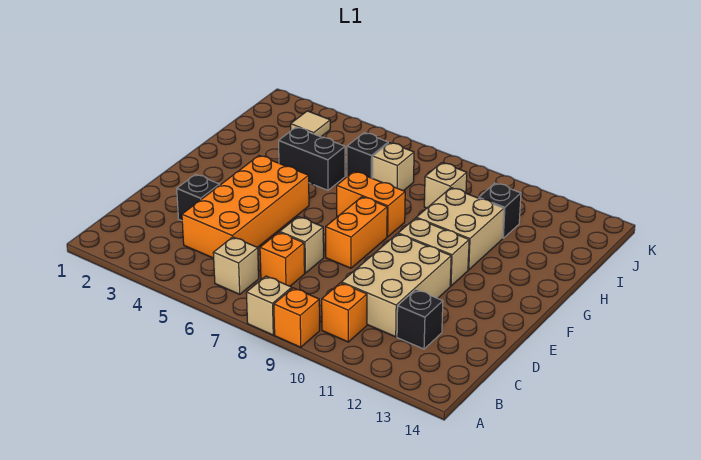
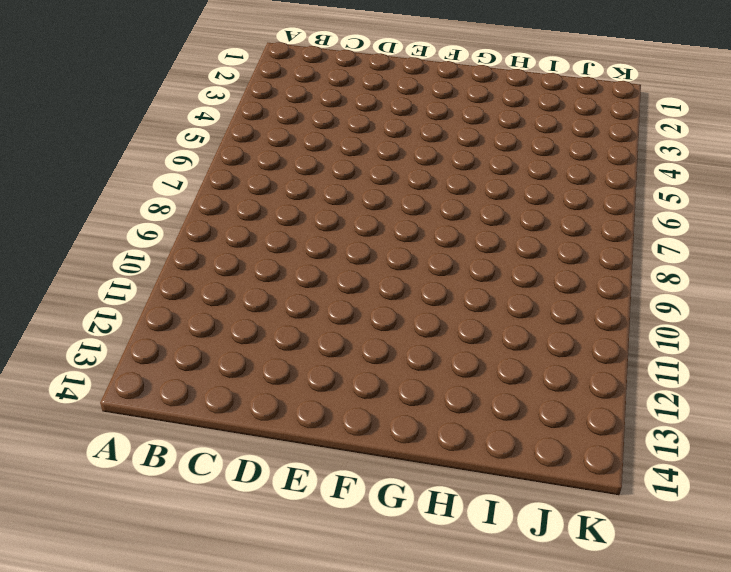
none -> tan 1x1 brick [246,276,292,335]
none -> orange 1x1 brick [274,288,320,347]
none -> tan 1x1 brick [213,237,259,294]

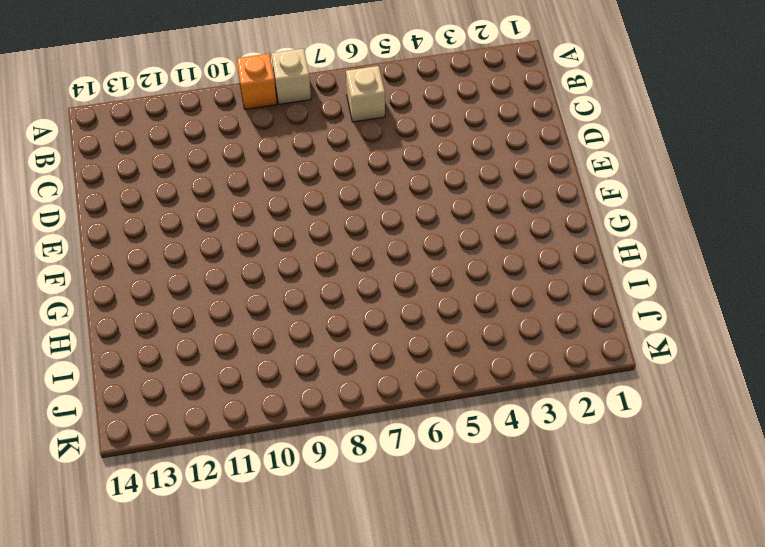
none -> orange 1x1 brick [322,283,367,342]
none -> orange 2x4 brick [182,156,309,258]
none -> orange 1x1 brick [260,232,305,286]

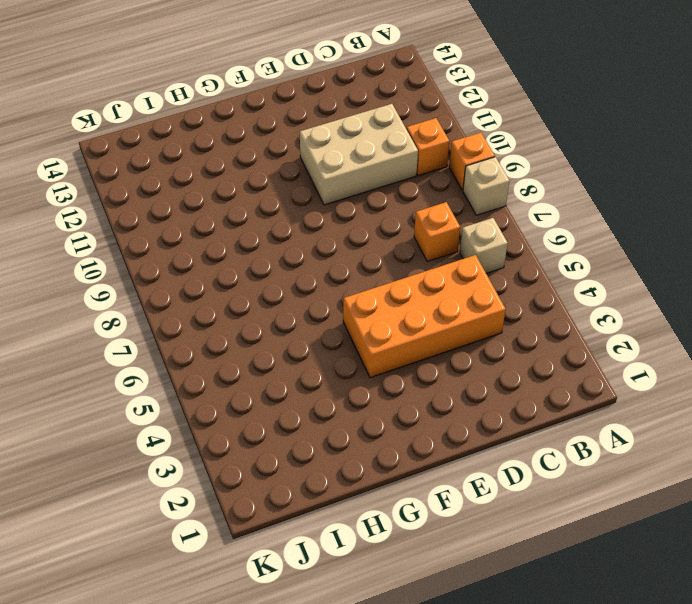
none -> black 1x1 brick [397,290,443,349]
none -> black 1x1 brick [177,174,220,221]
none -> tan 1x1 brick [280,217,324,273]

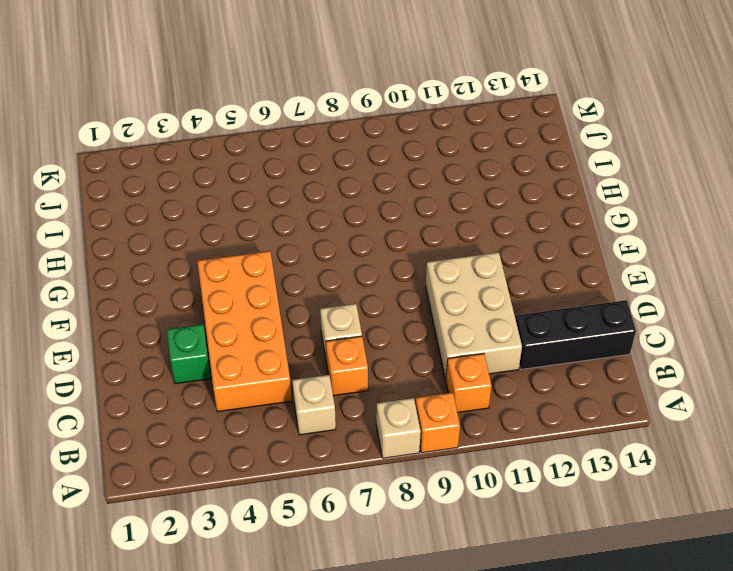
black 1x3 brick [516,300,636,369] -> black 1x1 brick [397,290,443,349]
green 1x1 brick [167,324,211,384] -> black 1x1 brick [177,174,220,221]
none -> orange 1x2 brick [326,197,387,268]
none -> tan 1x2 brick [398,218,469,286]
none -> orange 1x2 brick [337,171,405,237]

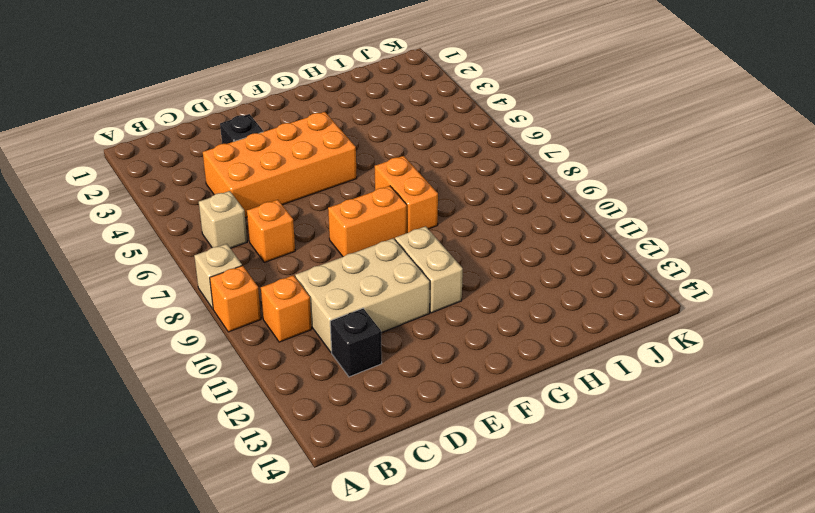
none -> tan 1x1 brick [280,217,324,273]
none -> tan 2x2 brick [416,188,504,270]
none -> black 1x2 brick [279,127,345,190]

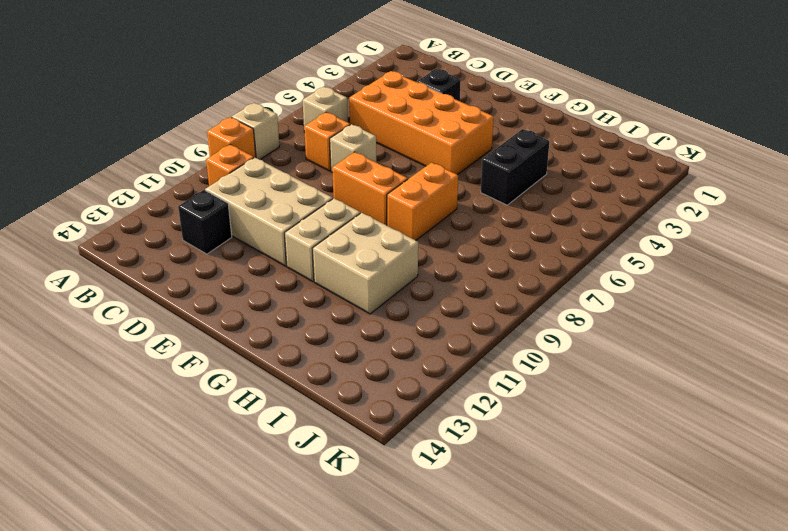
none -> black 1x1 brick [347,133,388,178]
none -> tan 1x1 brick [373,143,414,191]
none -> tan 1x1 brick [424,163,467,208]

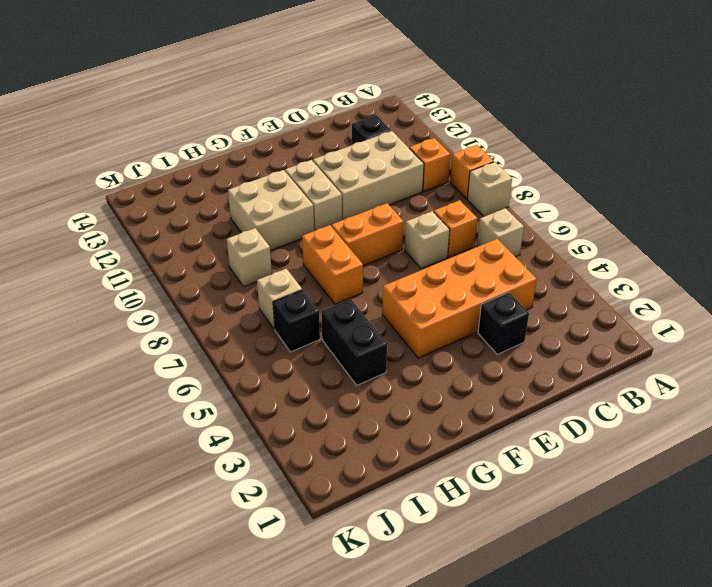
none -> black 1x1 brick [479,183,521,238]
none -> tan 1x1 tile [291,111,330,137]

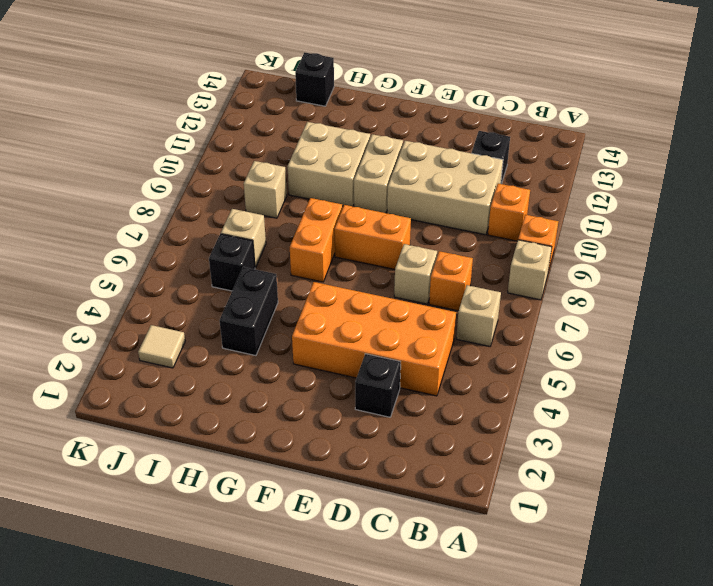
black 1x1 brick [295,52,334,106] -> black 1x1 brick moved to [479,183,521,238]

